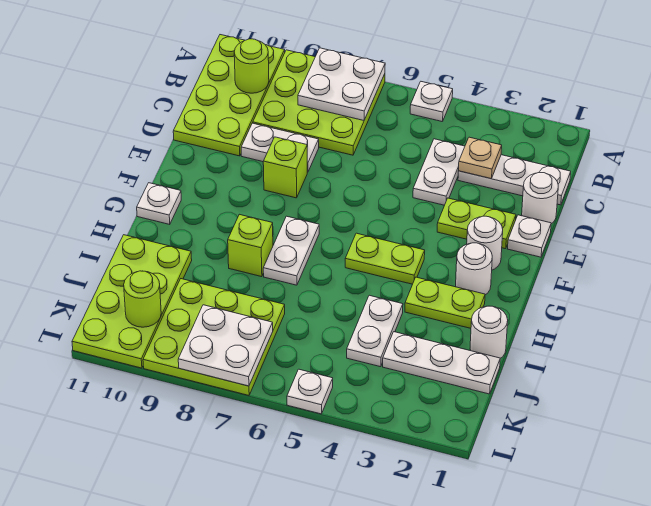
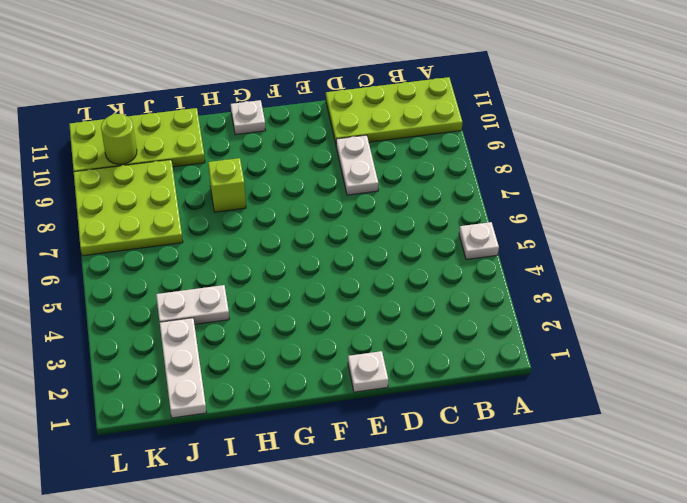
none -> lime 3x3 plate [253,50,385,155]
none -> white 1x3 plate [458,155,571,205]
none -> white 1x2 plate [413,139,465,205]

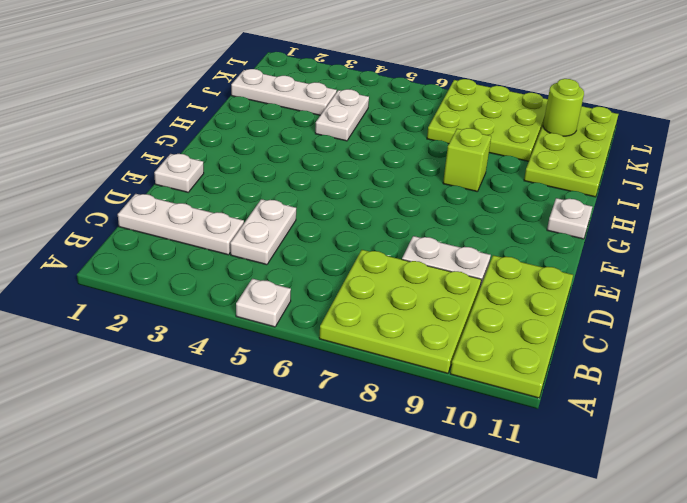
none -> white 1x1 round brick [522,173,558,224]
none -> lime 1x2 plate [437,198,516,249]
none -> lime 1x1 brick [263,137,307,198]

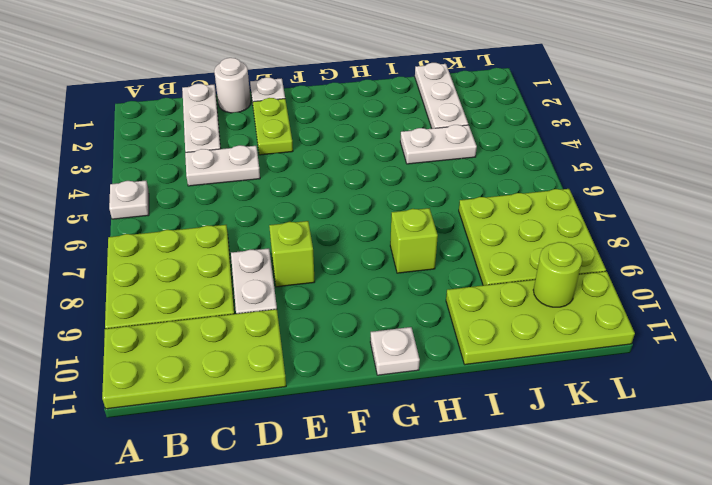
none -> white 1x1 round brick [467,216,503,270]
none -> white 1x1 round brick [456,243,492,295]
none -> lime 1x2 plate [345,233,425,284]

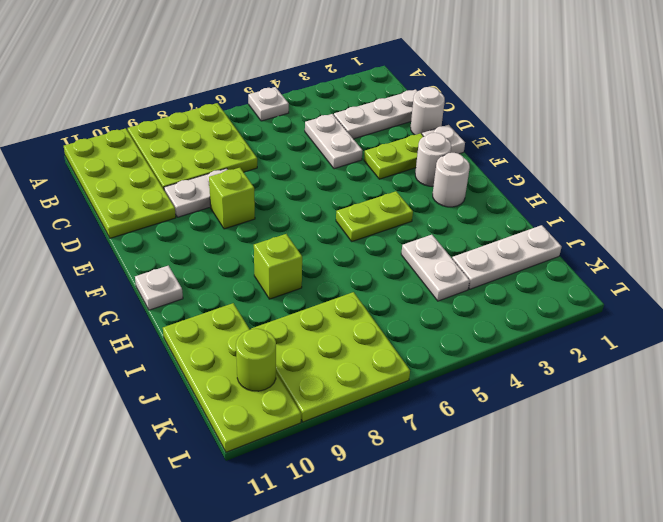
none -> white 1x2 plate [263,216,319,285]
none -> lime 1x2 plate [405,277,485,328]
none -> white 1x1 round brick [470,306,508,359]

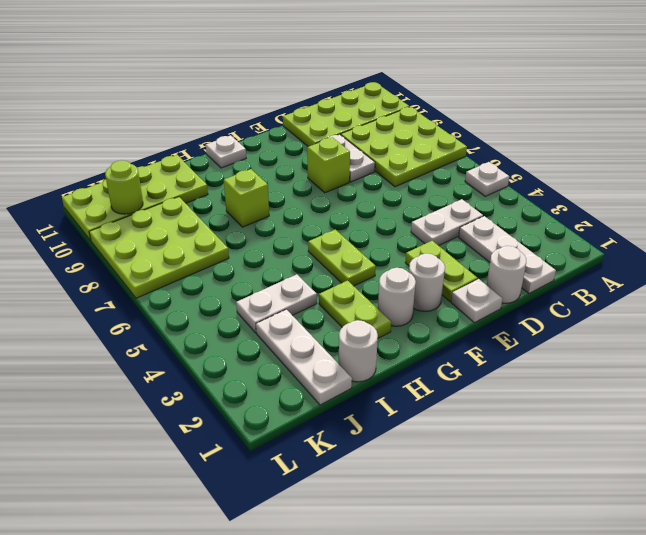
none -> white 1x2 plate [263,216,319,285]
none -> white 1x1 plate [287,369,333,414]
none -> white 2x2 plate [298,48,385,120]

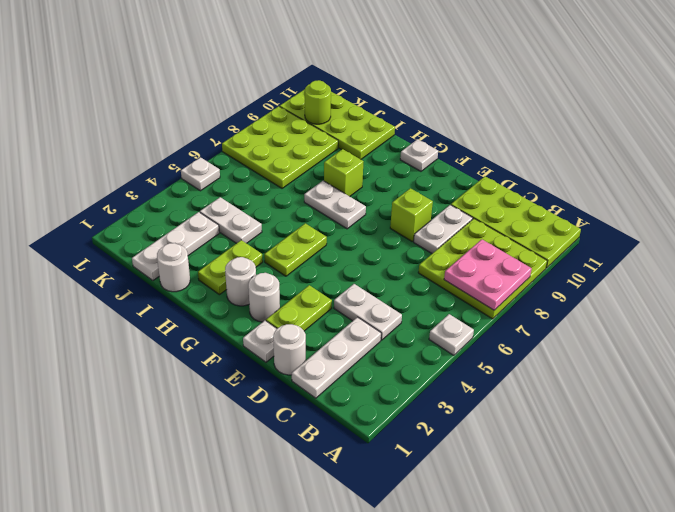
pink 2x2 plate [444,239,532,310] -> white 2x2 plate [298,48,385,120]
none -> lime 1x1 round brick [234,39,269,93]
none -> tan 1x1 plate [459,137,502,179]
none -> white 2x2 plate [178,305,273,386]

